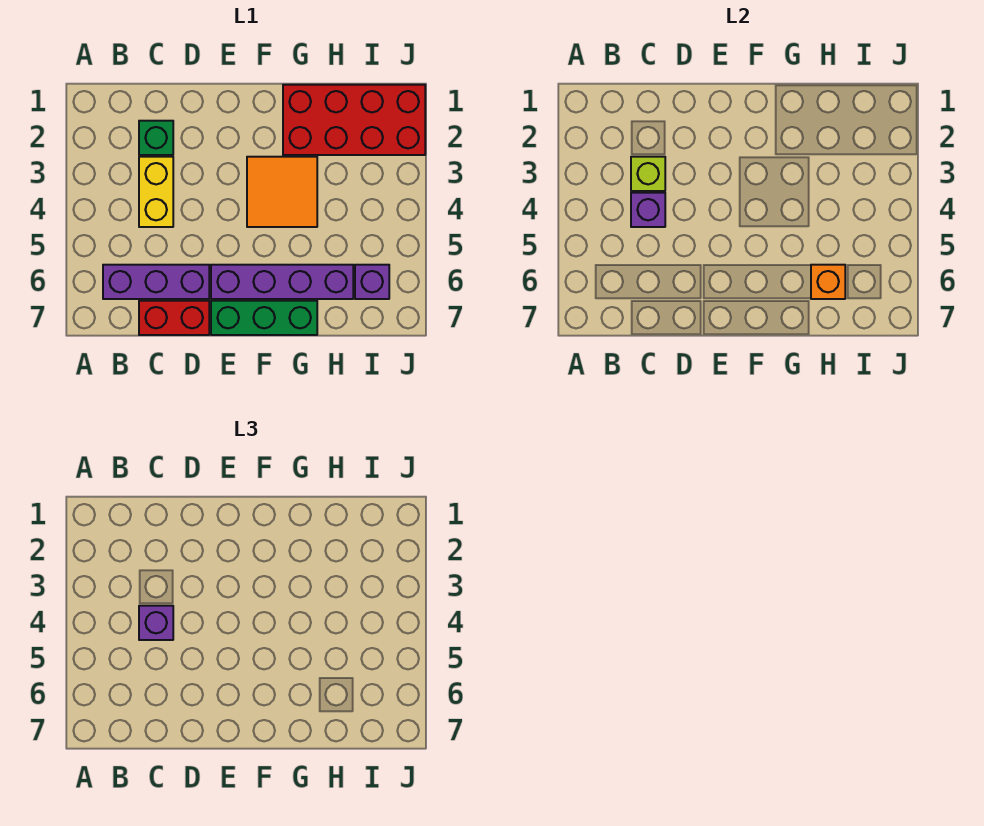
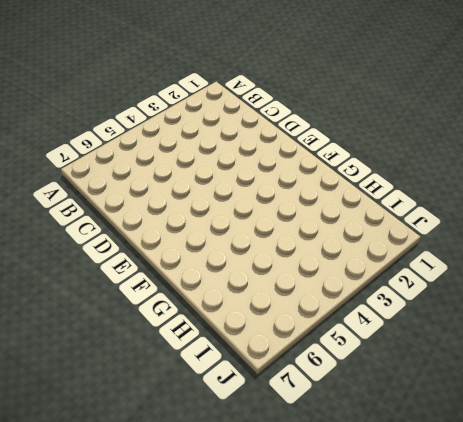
none -> purple 1x3 brick [103,265,209,299]
none -> green 1x1 brick [139,121,173,155]
none -> yellow 1x2 brick [139,157,173,227]

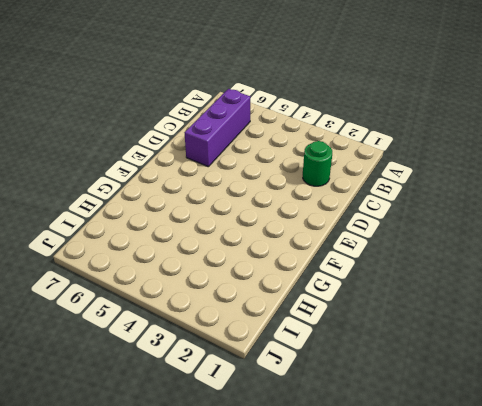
green 1x1 round brick [303,141,332,186] -> green 1x1 brick [139,121,173,155]
none -> yellow 1x2 brick [139,157,173,227]
none -> red 1x2 brick [139,301,209,335]
none -> purple 1x4 brick [211,265,353,299]

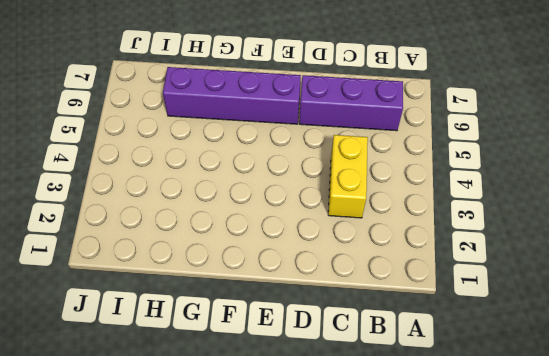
none -> green 1x1 brick [139,121,173,155]
none -> red 1x2 brick [139,301,209,335]
none -> green 1x3 brick [211,301,317,335]

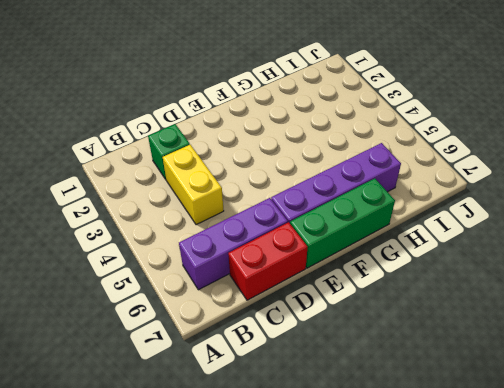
none -> orange 2x2 tile [247,157,317,227]
none -> red 2x4 brick [283,85,425,155]
none -> purple 1x1 brick [355,265,389,299]

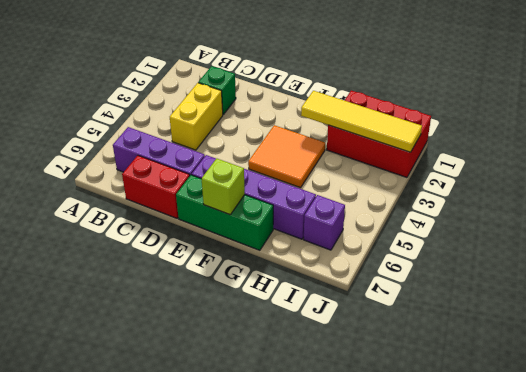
lime 1x1 brick [201,158,245,215] -> lime 1x1 brick moved to [631,157,665,191]
yellow 1x4 tile [301,91,422,152] -> none
red 2x3 brick [327,91,431,177] -> red 2x4 brick [283,85,425,155]
none -> purple 1x1 brick [631,193,665,227]
none -> orange 1x1 brick [811,265,845,299]
none -> purple 1x1 brick [139,606,173,640]

